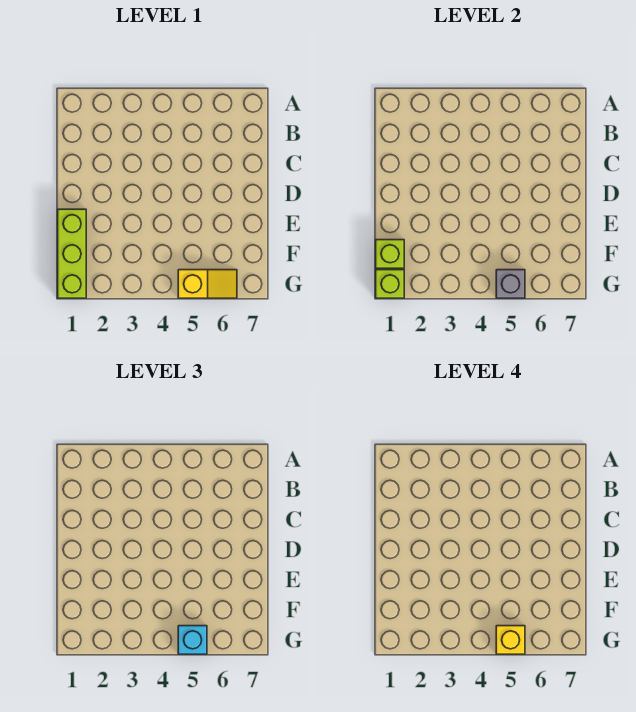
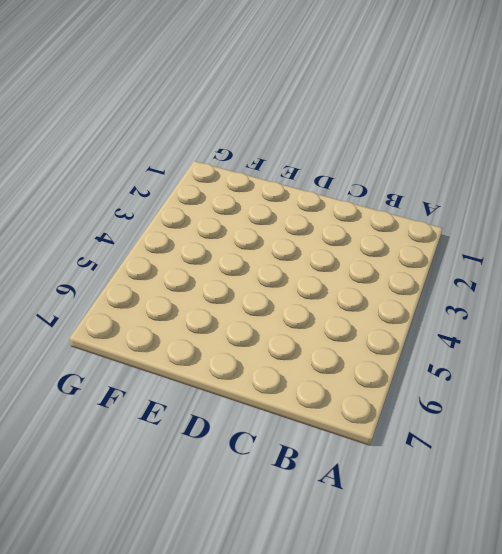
none -> lime 1x3 brick [58,209,86,298]
none -> yellow 1x2 slope [178,270,237,298]

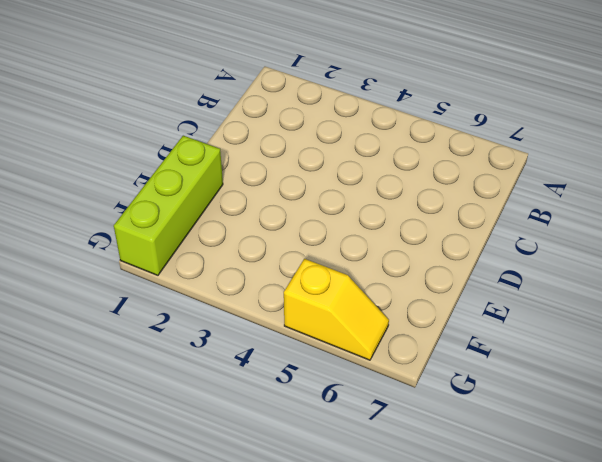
none -> lime 1x1 brick [376,240,404,268]
none -> lime 1x1 brick [376,270,404,298]

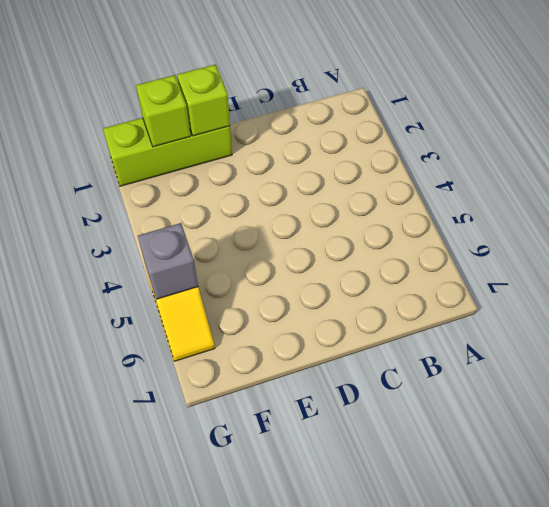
lime 1x1 brick [177,65,230,136] -> lime 1x1 brick moved to [376,270,404,298]
none -> cyan 1x1 brick [178,626,207,654]
none -> yellow 1x1 brick [496,626,525,654]

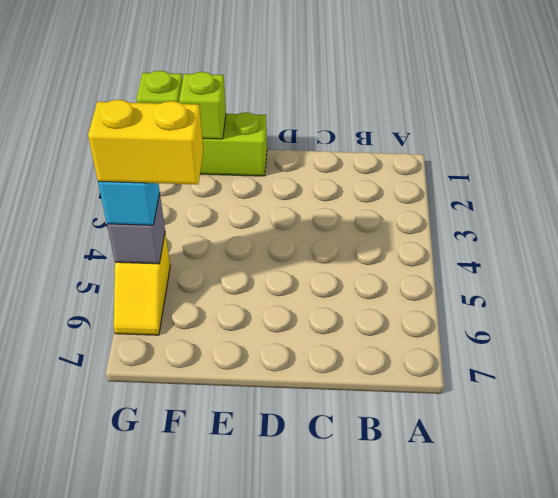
yellow 1x2 brick [88,100,203,184] -> yellow 1x1 brick [496,626,525,654]

